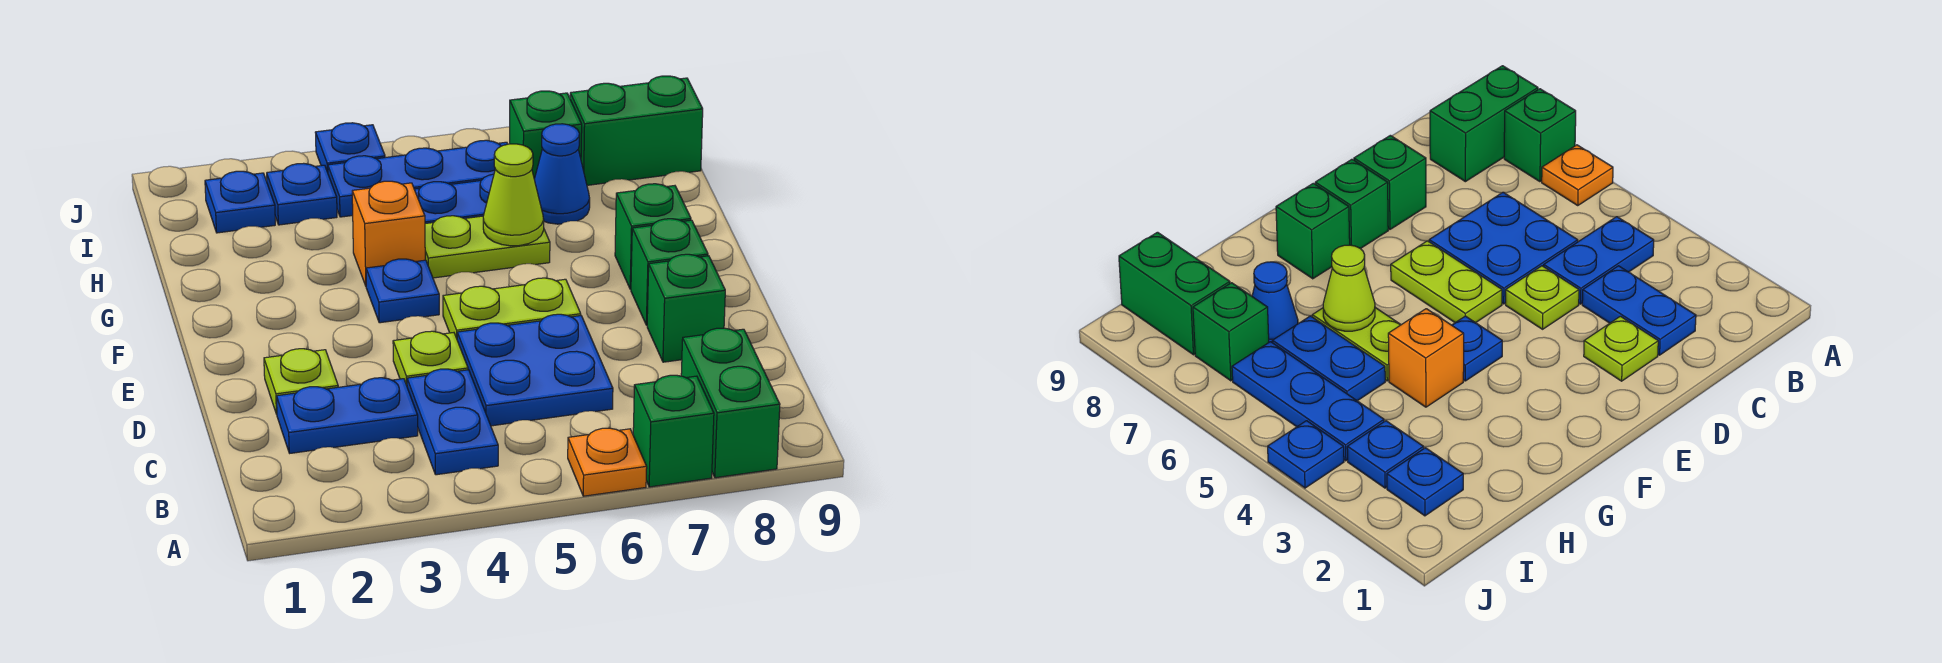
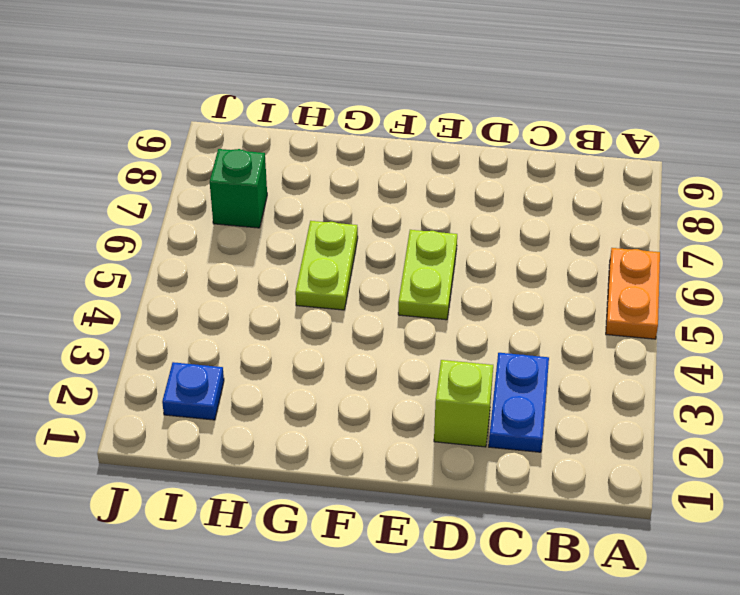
orange 1x2 plate [606,248,660,339] -> orange 1x1 plate [568,428,647,496]
lime 1x1 brick [434,360,493,447] -> lime 1x1 plate [264,349,338,414]
none -> green 1x1 brick [633,375,714,487]
none -> green 1x2 brick [681,328,780,478]
none -> blue 1x2 plate [407,369,498,475]

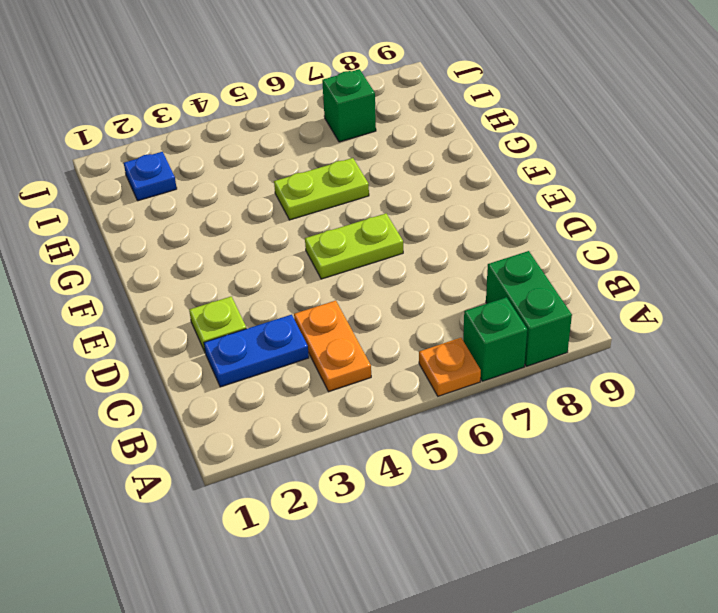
orange 1x2 plate [294,301,371,392] -> blue 1x2 plate [407,369,498,475]
none -> blue 2x2 plate [457,314,613,426]
none -> lime 1x1 plate [393,331,468,385]
none -> green 1x1 brick [647,254,725,362]

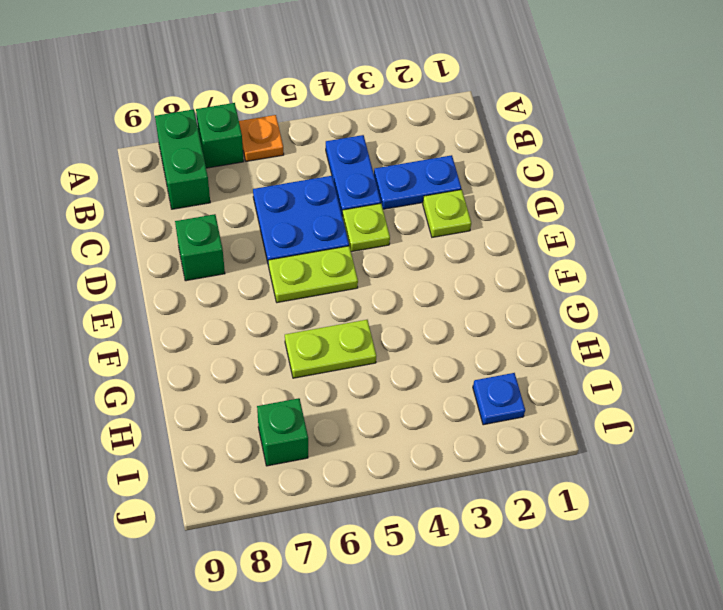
none -> green 1x1 brick [631,219,708,325]
none -> blue 1x1 plate [366,259,439,323]
none -> green 1x1 brick [615,184,691,289]

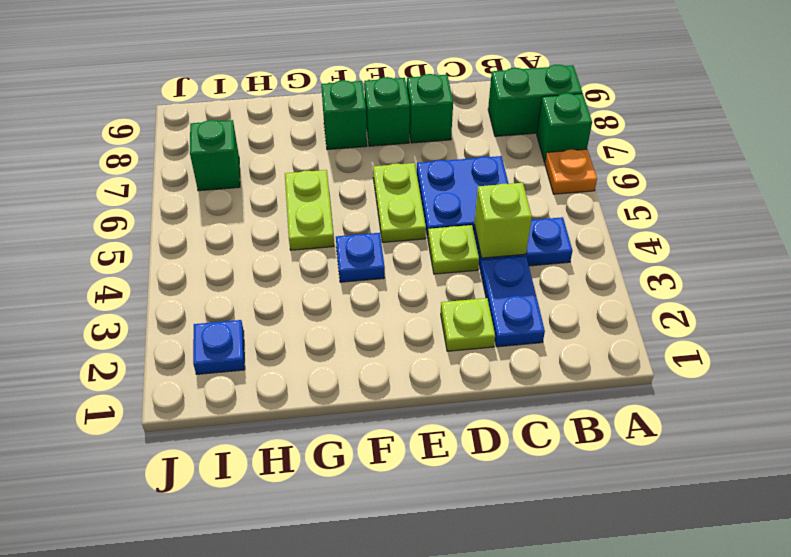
lime 1x1 brick [474,183,532,258] -> none
none -> orange 1x1 brick [352,181,425,286]
none -> blue 1x2 plate [414,174,494,224]
none -> blue 1x1 cone [534,124,590,224]

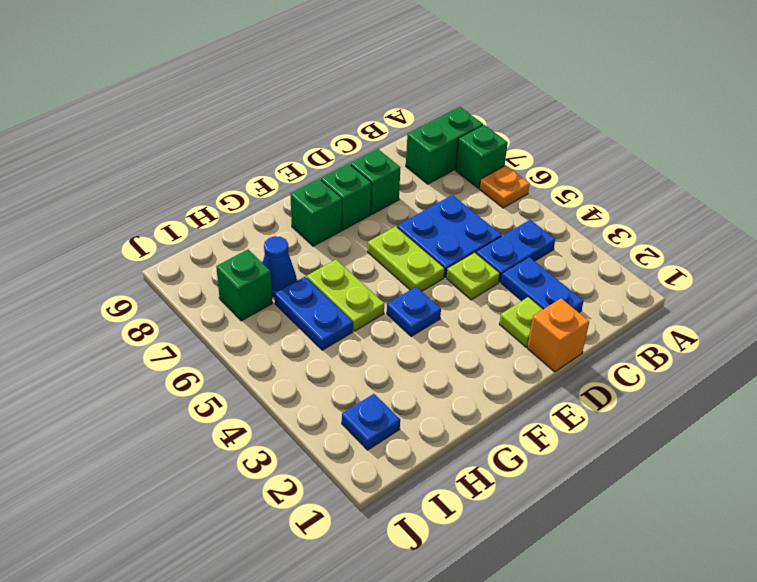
orange 1x1 brick [527,298,589,372] -> orange 1x1 brick moved to [352,181,425,286]
none -> blue 1x1 plate [267,163,337,225]
none -> blue 1x3 plate [328,140,507,217]
none -> green 1x2 brick [570,76,703,185]

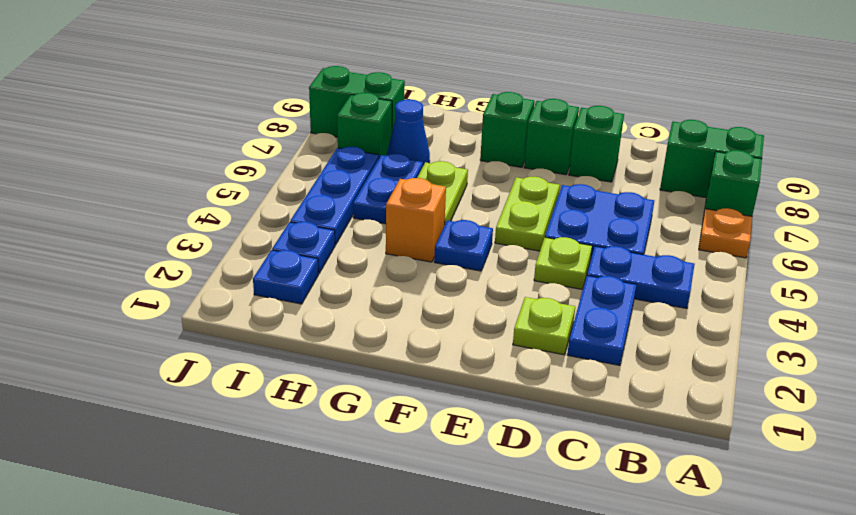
green 1x2 brick [309,66,405,137] -> green 1x2 brick turned to [570,76,703,185]
none -> blue 1x1 plate [315,123,385,172]
none -> lime 1x1 cone [483,144,544,246]

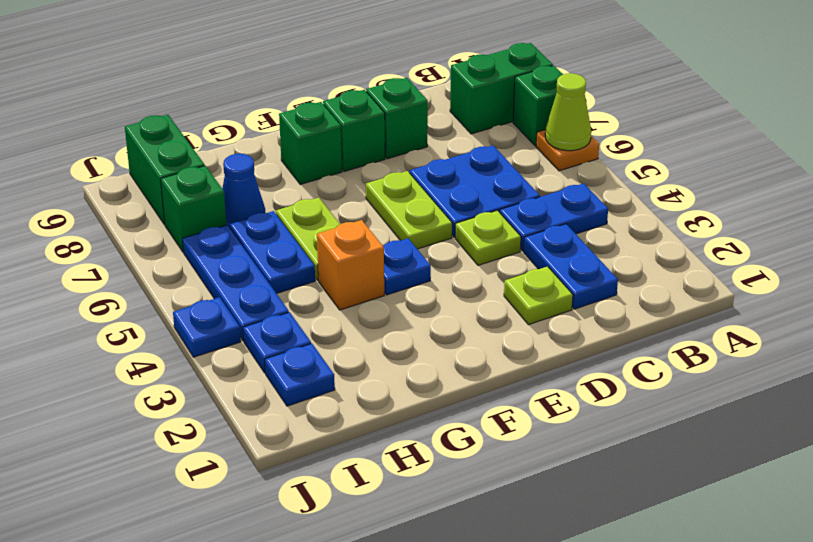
lime 1x1 cone [545,73,591,151] -> lime 1x1 cone moved to [483,144,544,246]

